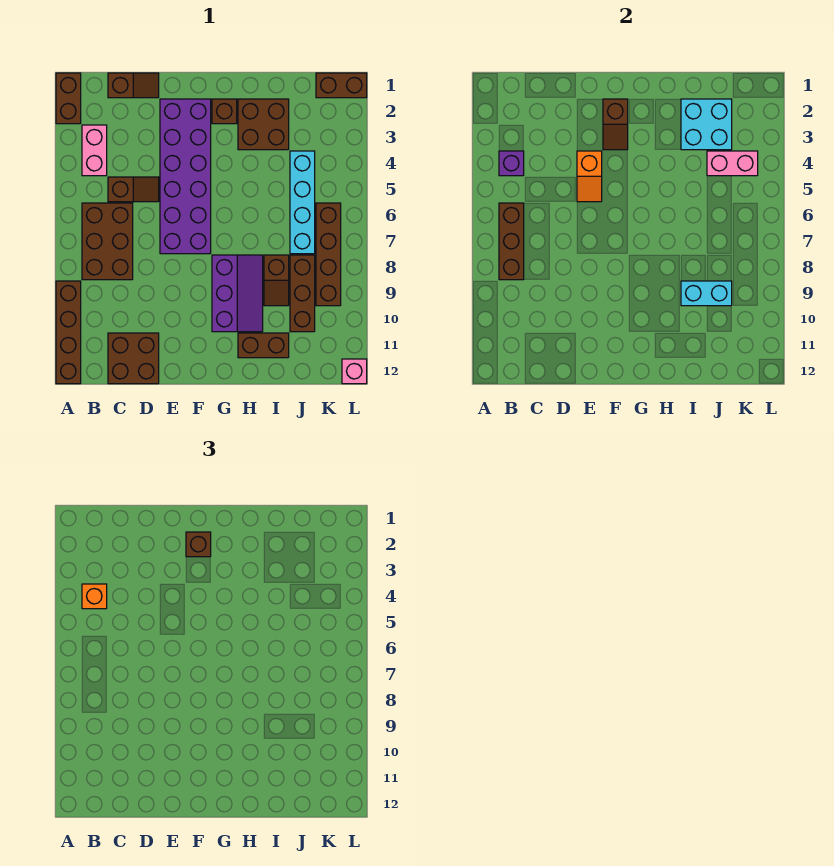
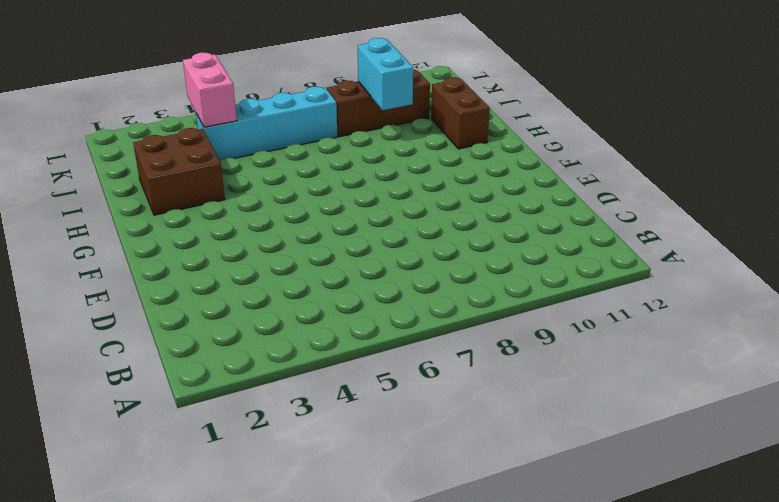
none -> brown 1x2 brick [56,73,81,124]
none -> brown 1x4 brick [56,281,81,384]
none -> pink 1x2 brick [82,125,107,176]

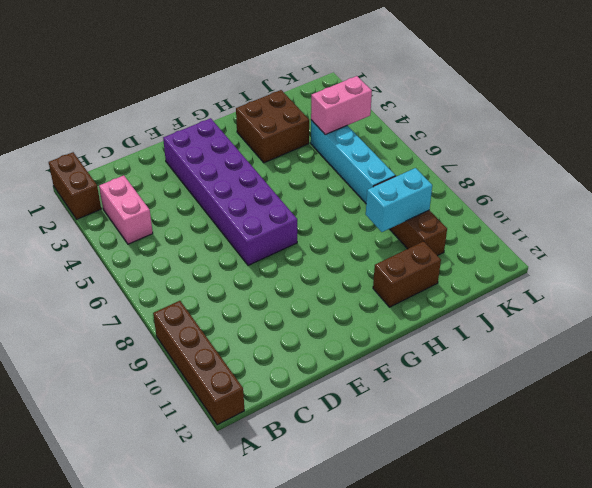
none -> brown 2x3 brick [82,203,133,280]
none -> brown 1x2 slope [108,73,159,98]
none -> brown 1x2 slope [108,177,159,202]

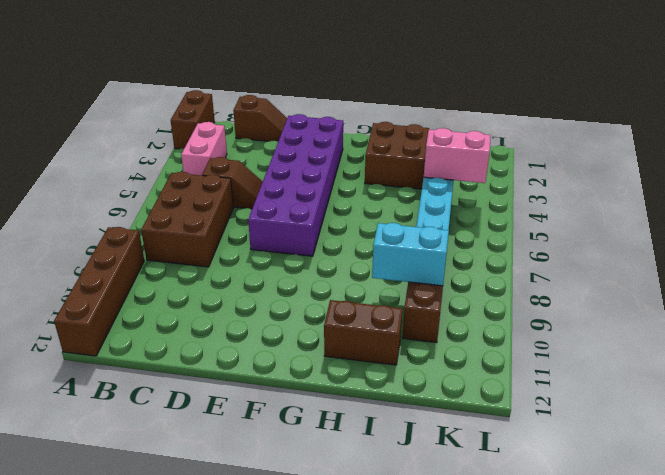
none -> brown 2x2 brick [108,333,159,384]
none -> brown 1x1 brick [212,99,237,124]
none -> purple 2x3 slope [212,255,263,332]

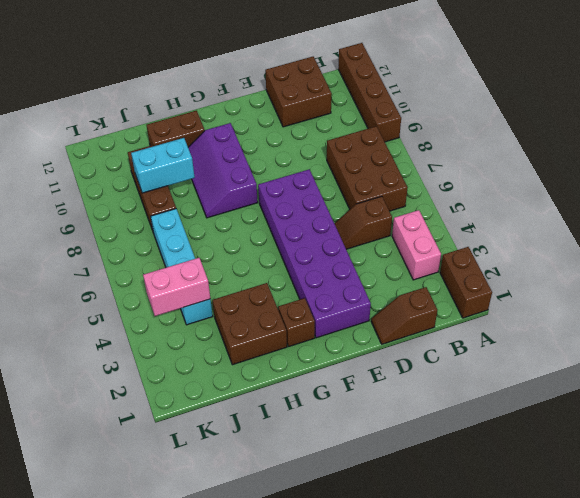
none -> brown 1x2 slope [264,255,289,306]
none -> brown 1x2 brick [316,73,367,98]
none -> brown 1x4 brick [316,203,341,306]

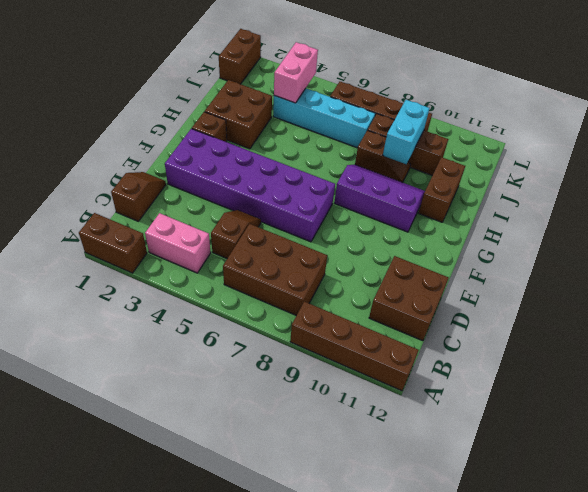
none -> pink 1x1 brick [342,359,367,384]
none -> purple 1x1 brick [499,151,524,176]
none -> brown 1x3 brick [499,203,524,280]

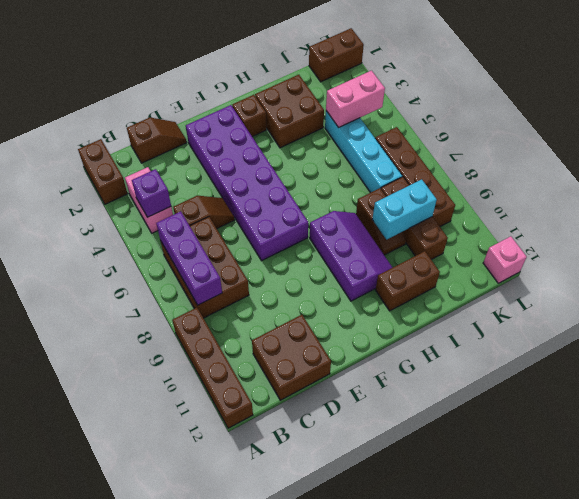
purple 1x3 brick [156,211,222,305] -> brown 1x3 brick [499,203,524,280]
none -> orange 1x2 slope [577,151,602,202]
none -> brown 1x2 slope [603,99,628,150]
none -> cyan 2x2 brick [681,99,732,150]

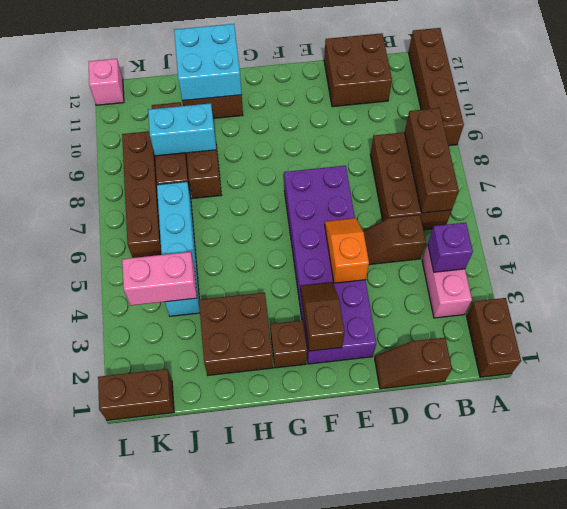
cyan 2x2 brick [174,24,242,101] -> cyan 2x2 brick moved to [681,99,732,150]
none -> purple 2x3 slope [212,255,263,332]
none -> orange 1x1 brick [82,584,107,609]
none -> brown 1x1 brick [186,532,211,557]

